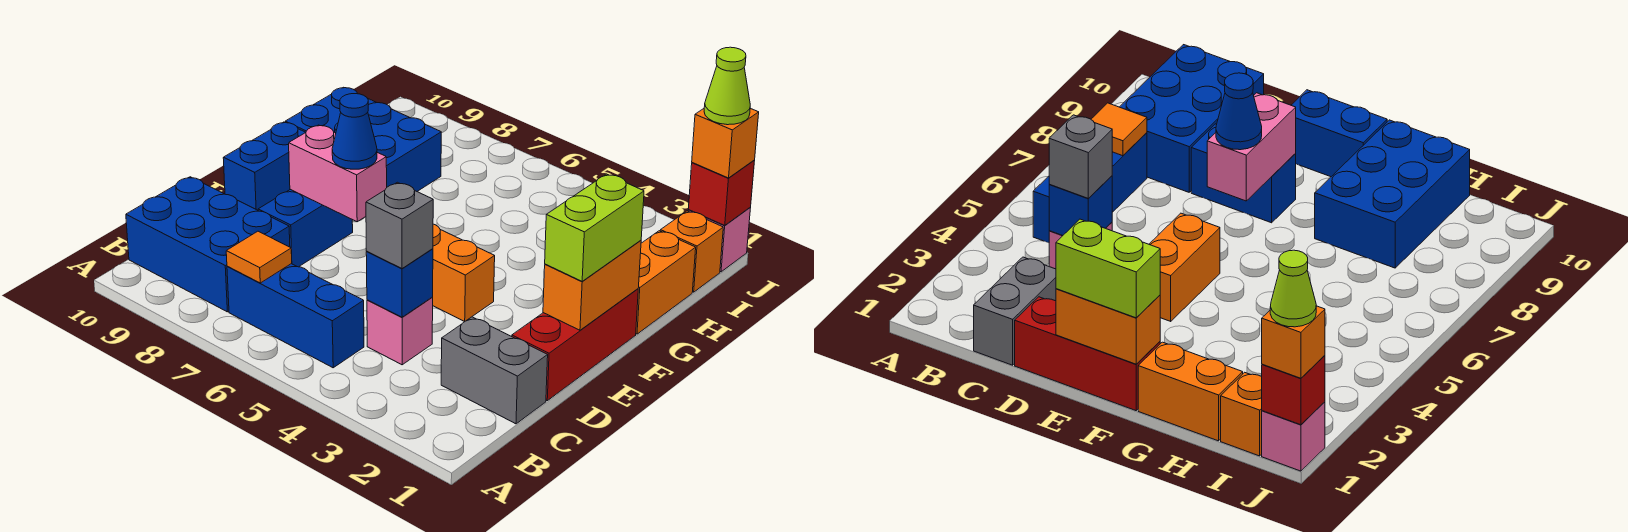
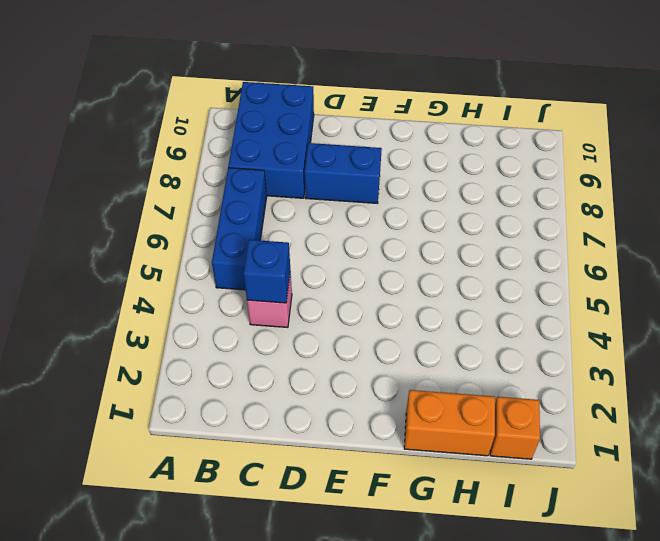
none -> grey 1x2 brick [441,317,548,424]
none -> red 1x3 brick [512,289,638,401]
none -> orange 1x2 brick [432,224,495,322]

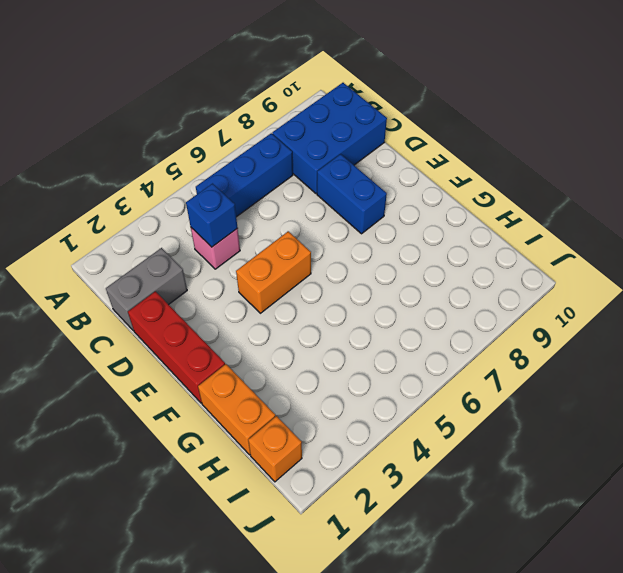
none -> blue 1x2 brick [223,122,306,210]
none -> blue 2x3 brick [285,87,441,191]
none -> pink 1x1 brick [688,208,750,272]

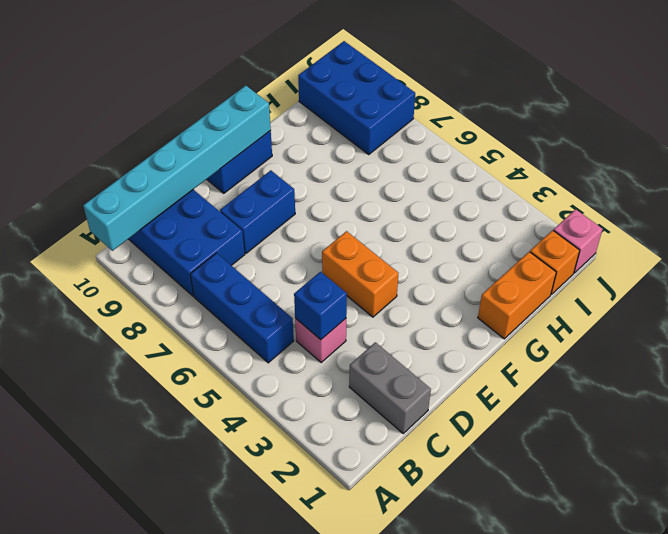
cyan 1x6 brick [83,86,271,251] -> none
blue 2x3 brick [298,41,415,154] -> blue 2x3 brick moved to [285,87,441,191]
none -> red 1x3 brick [512,289,638,401]
none -> orange 1x1 tile [226,231,292,283]
none -> orange 1x2 brick [543,240,641,330]

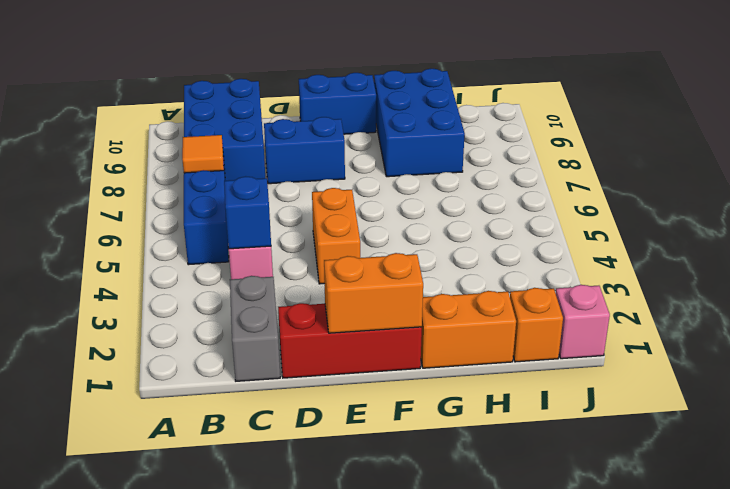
none -> pink 1x2 brick [289,125,387,222]
none -> red 1x1 brick [688,160,755,225]
none -> grey 1x1 brick [366,182,433,268]

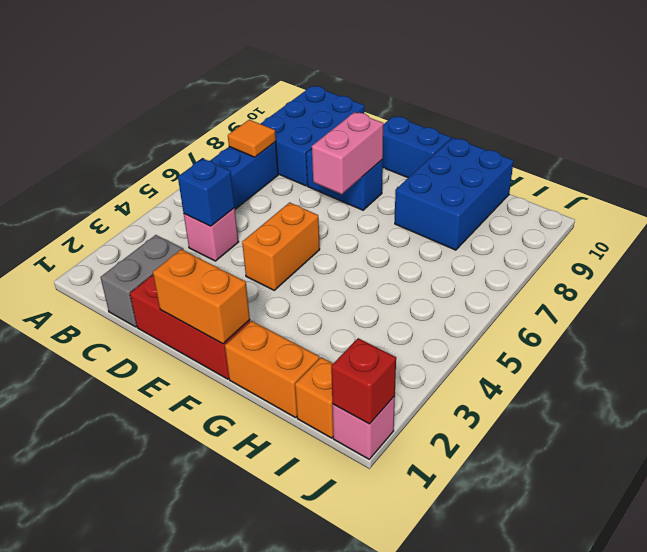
none -> grey 1x1 brick [366,182,433,268]
none -> lime 1x2 brick [545,174,644,281]
none -> blue 1x1 cone [332,94,377,169]

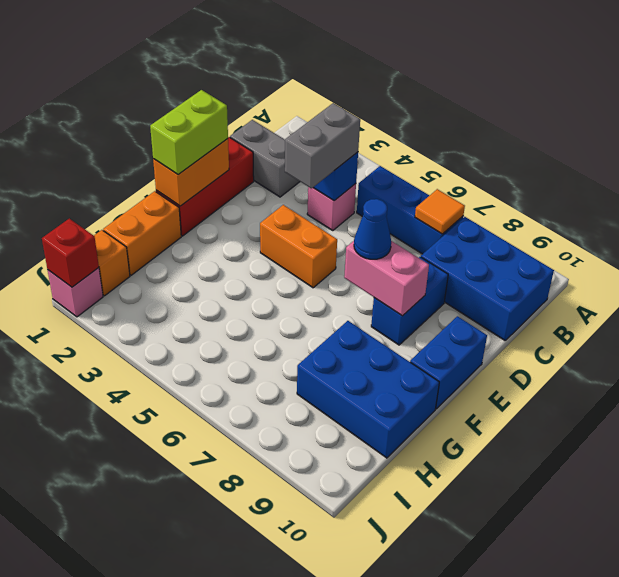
grey 1x2 brick [285,103,360,188] -> grey 1x1 brick [366,182,433,268]
none -> orange 1x1 brick [692,108,759,178]
none -> lime 1x1 cone [704,47,750,125]

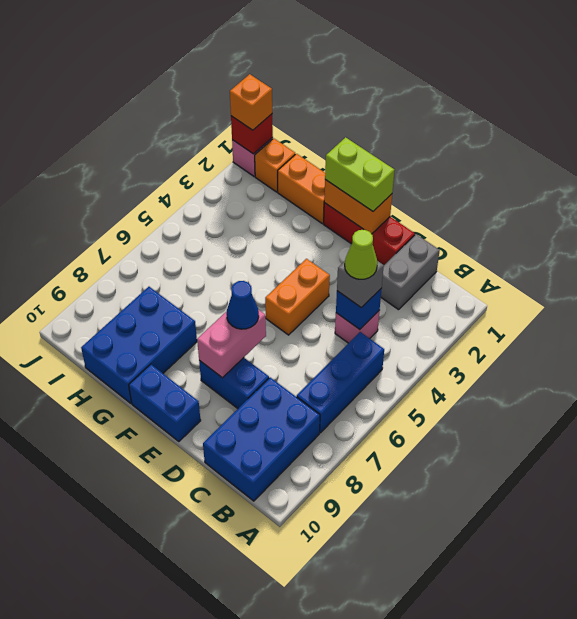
lime 1x1 cone [345,229,377,279] -> lime 1x1 cone moved to [704,47,750,125]
none -> orange 1x1 tile [226,231,292,283]

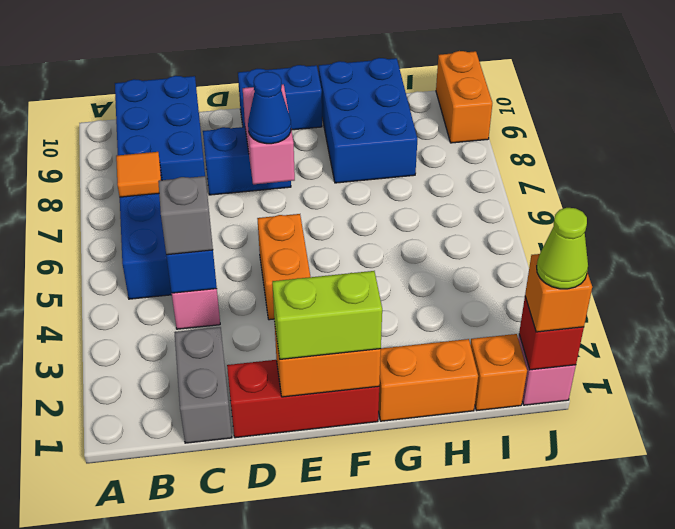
orange 1x2 brick [436,51,492,143] -> none

